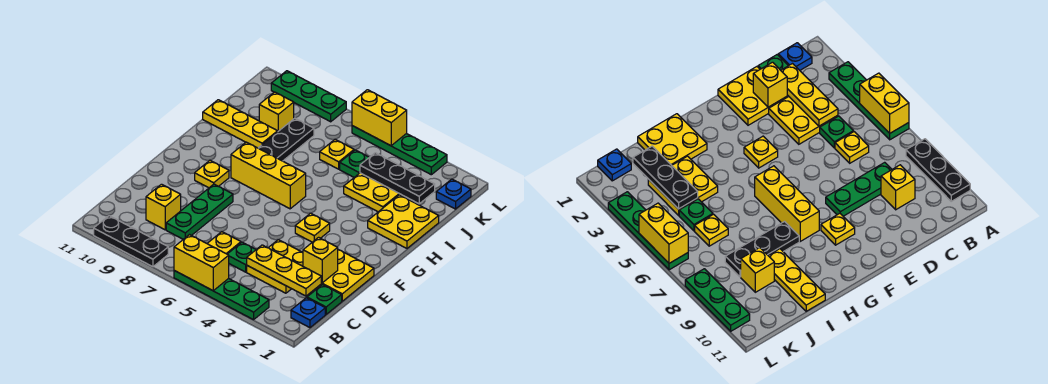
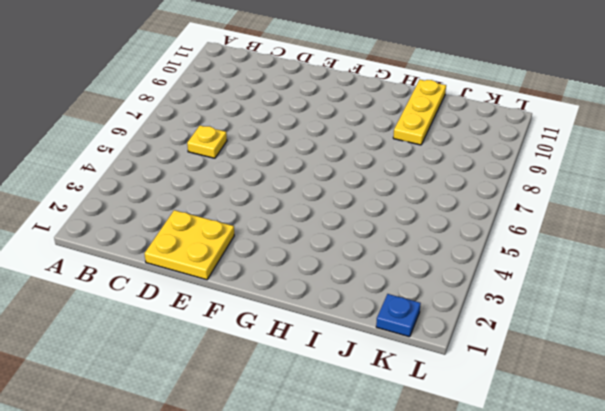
none -> green 1x4 plate [174,271,269,320]
none -> black 1x3 plate [94,216,168,267]
none -> blue 1x1 plate [291,298,325,328]

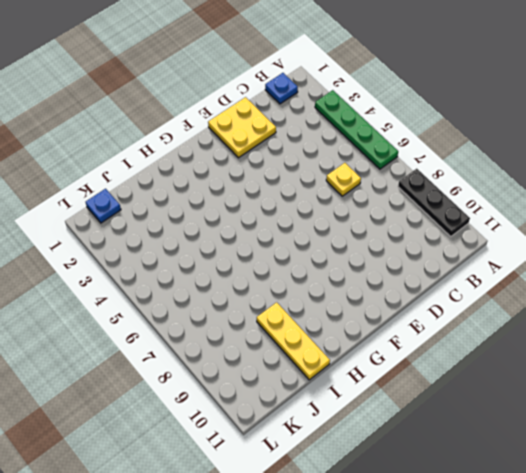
none -> green 1x1 plate [307,285,342,314]
none -> yellow 2x2 plate [247,240,303,293]
none -> green 1x1 plate [228,242,256,272]

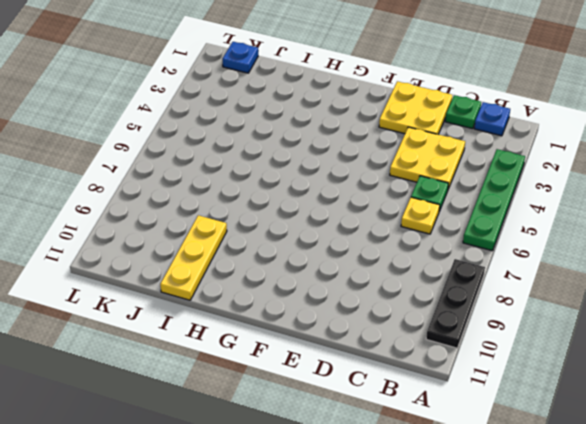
none -> green 1x3 plate [166,184,233,239]
none -> yellow 1x1 brick [146,184,181,230]
none -> yellow 1x1 plate [295,213,330,242]

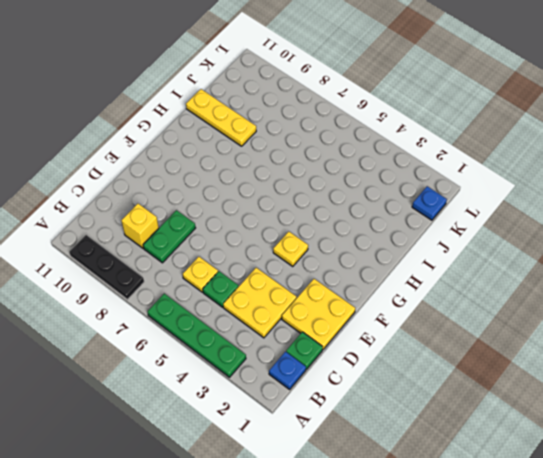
green 1x2 plate [143,210,195,263] -> green 1x3 plate [166,184,233,239]
none -> yellow 1x1 plate [195,161,229,188]
none -> yellow 1x3 brick [231,142,306,209]
none -> yellow 2x2 plate [368,195,439,248]

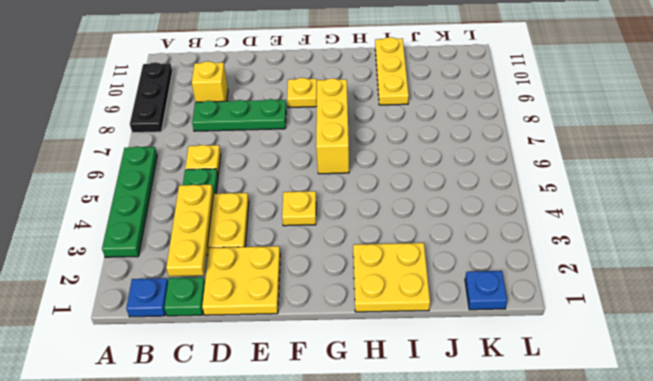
none -> black 1x3 plate [259,118,314,161]
none -> yellow 2x2 plate [344,173,405,212]
none -> green 1x1 plate [340,150,369,177]

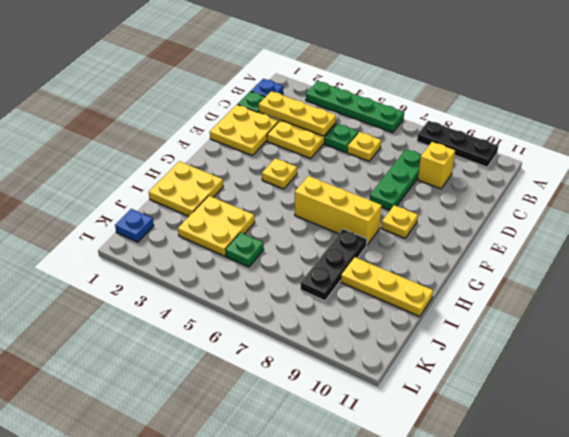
none -> yellow 1x1 plate [320,140,354,169]
none -> yellow 1x1 brick [259,92,294,131]
none -> green 1x4 plate [352,126,447,175]

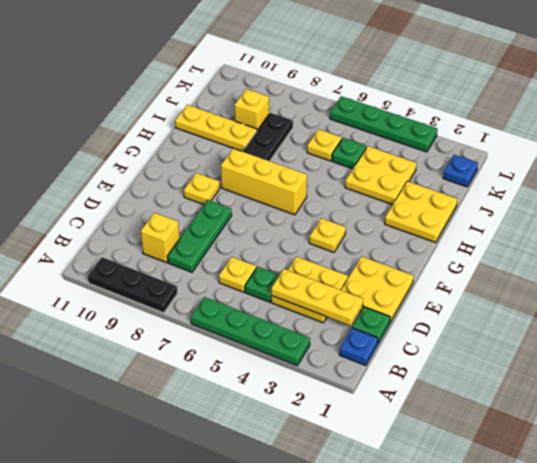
none -> green 1x3 plate [271,71,346,122]
none -> yellow 1x2 brick [174,235,229,291]
none -> yellow 1x1 brick [303,237,338,283]

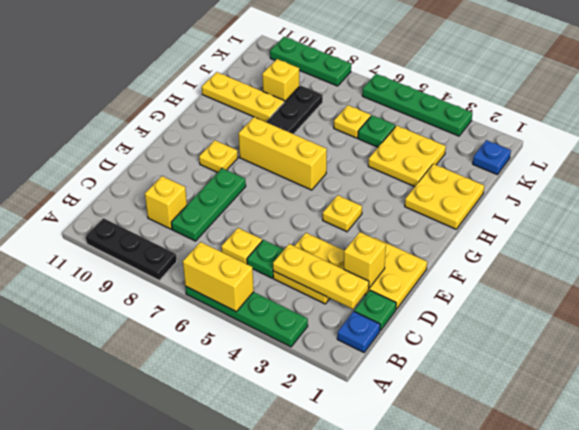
none -> black 1x3 plate [360,153,435,204]
none -> yellow 1x2 brick [352,90,407,146]

